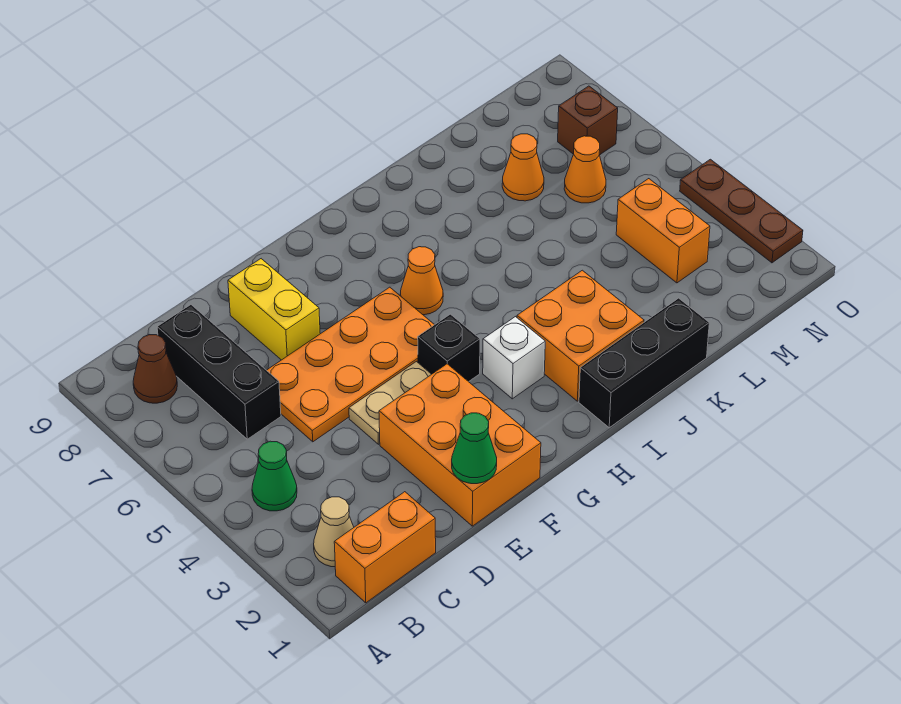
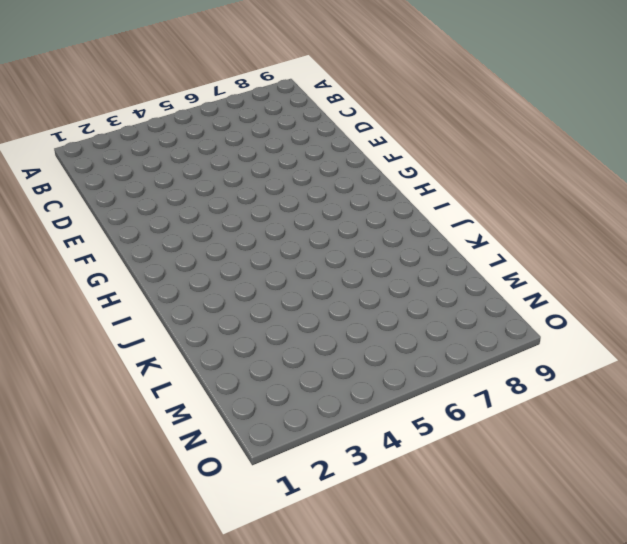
none -> orange 1x2 brick [334,492,436,603]
none -> tan 1x1 cone [314,497,354,567]
none -> green 1x1 cone [252,441,297,511]

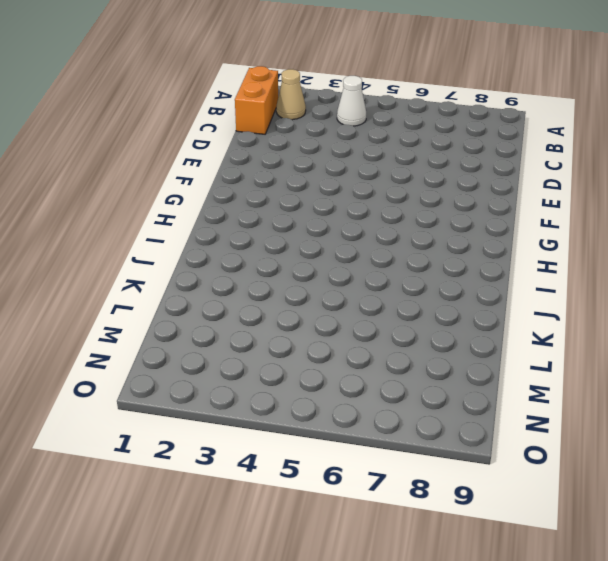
white 1x1 cone [337,76,366,126] -> green 1x1 cone [252,441,297,511]
none -> brown 1x1 cone [133,335,177,403]
none -> black 1x3 brick [157,305,281,439]
none -> orange 2x4 plate [267,287,434,442]

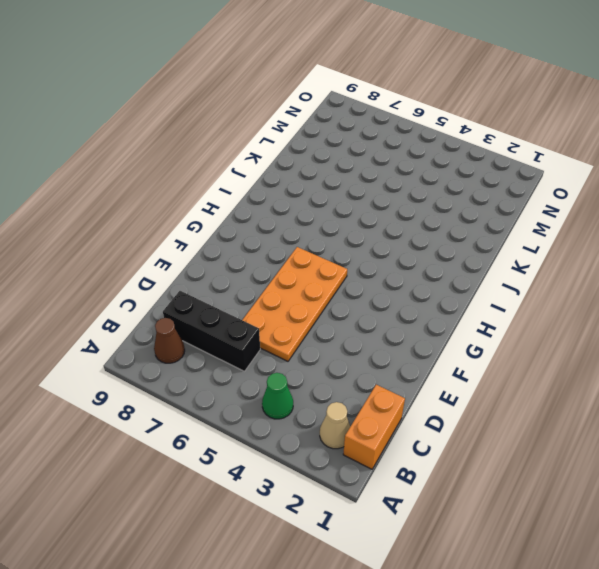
none -> orange 2x3 brick [379,364,541,526]
none -> tan 1x2 plate [349,362,431,444]
none -> yellow 1x2 brick [228,259,320,360]

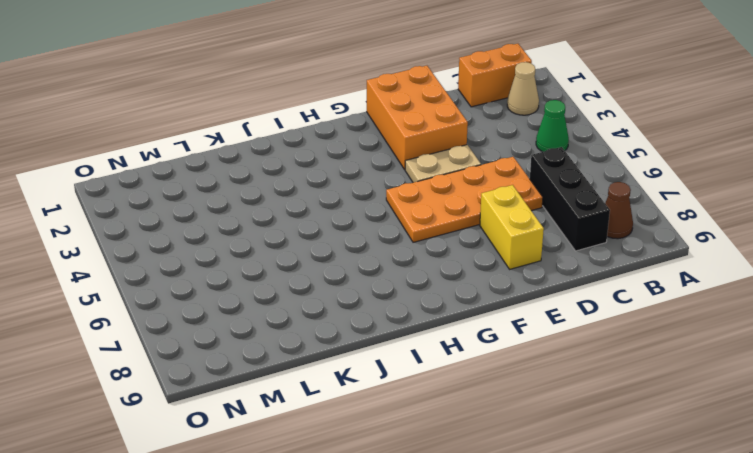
none -> black 1x1 brick [418,314,480,382]
none -> white 1x1 brick [483,317,545,399]
none -> orange 1x1 cone [400,247,443,315]

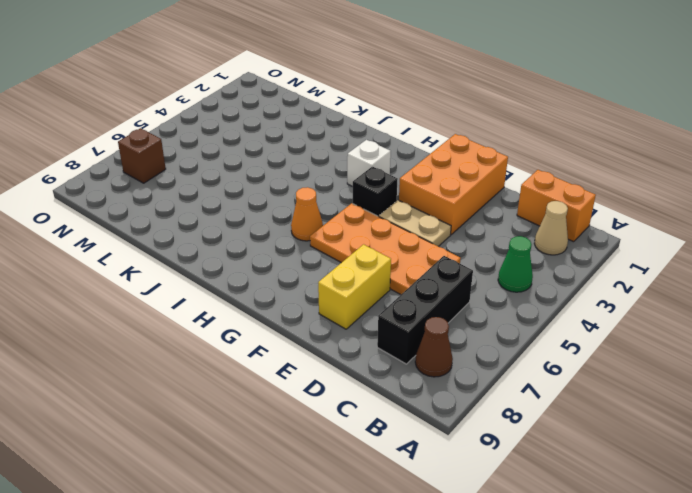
none -> black 1x3 brick [579,298,709,428]
none -> orange 2x2 brick [517,270,644,401]
none -> orange 1x1 cone [502,134,544,201]

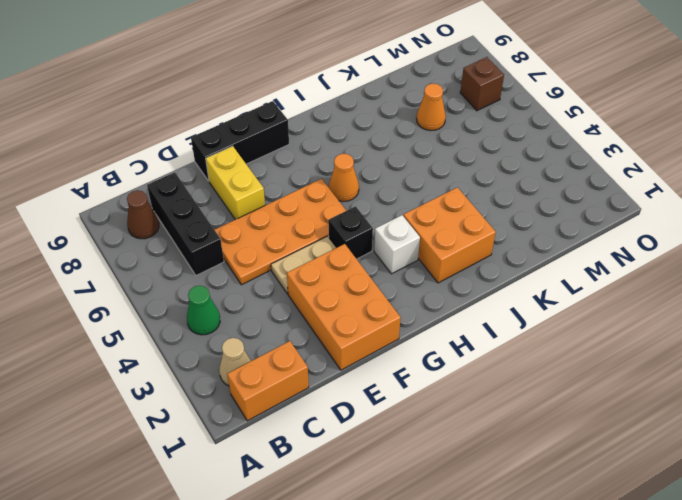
black 1x3 brick [191,101,289,181] -> black 1x3 brick moved to [579,298,709,428]
none -> orange 1x2 brick [616,179,710,283]
none -> orange 1x1 cone [564,136,606,203]
none -> brown 1x3 plate [680,159,803,263]

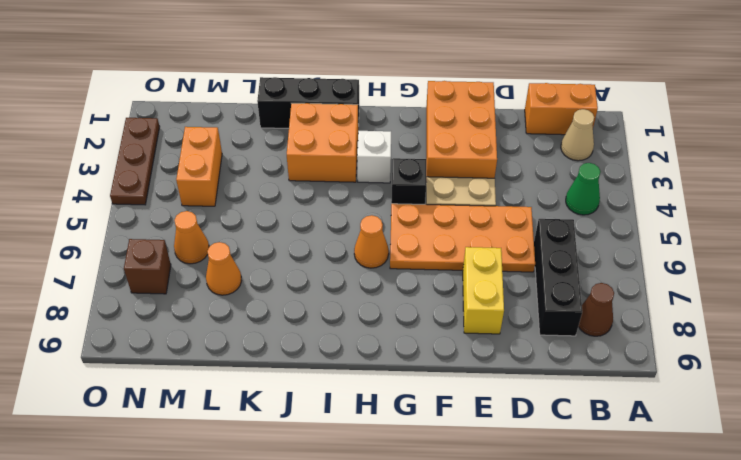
none -> green 1x1 cone [452,413,497,484]

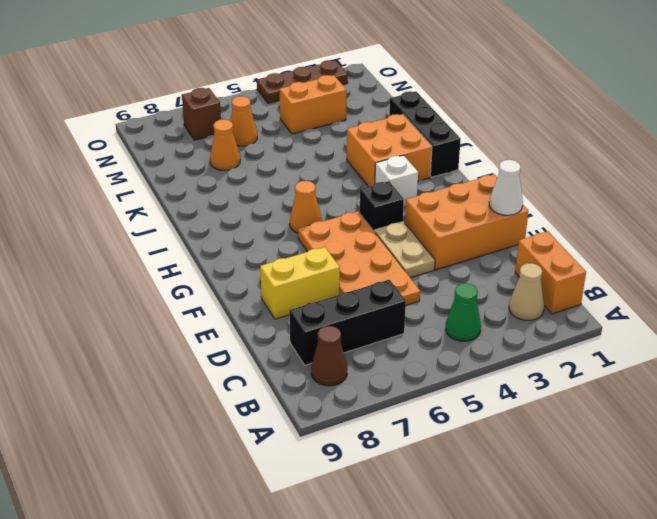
white 1x1 cone [489,160,523,215] -> green 1x1 cone [452,413,497,484]

